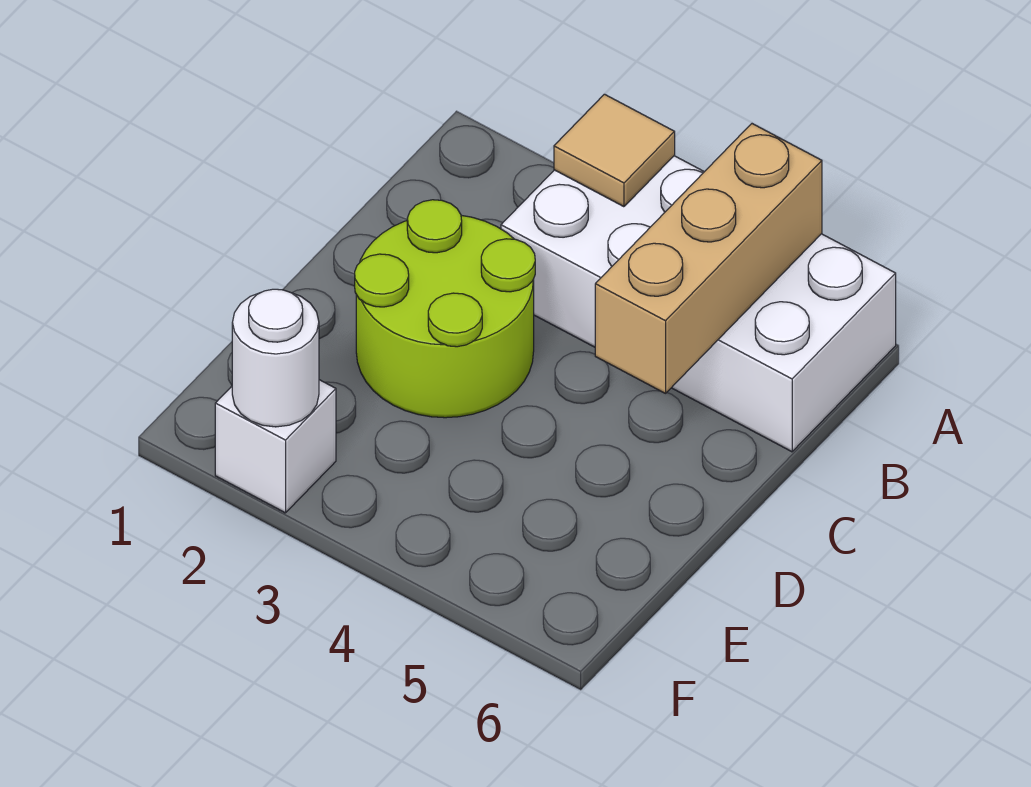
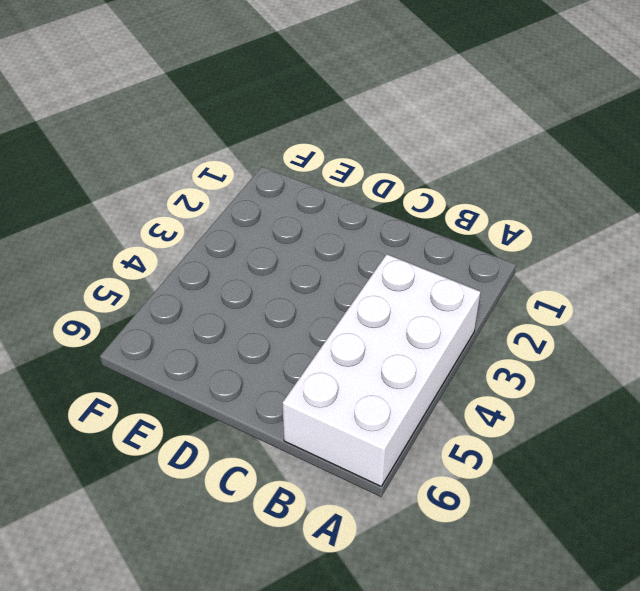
none -> lime 2x2 round brick [355,200,535,418]
none -> white 1x1 brick [215,380,336,513]

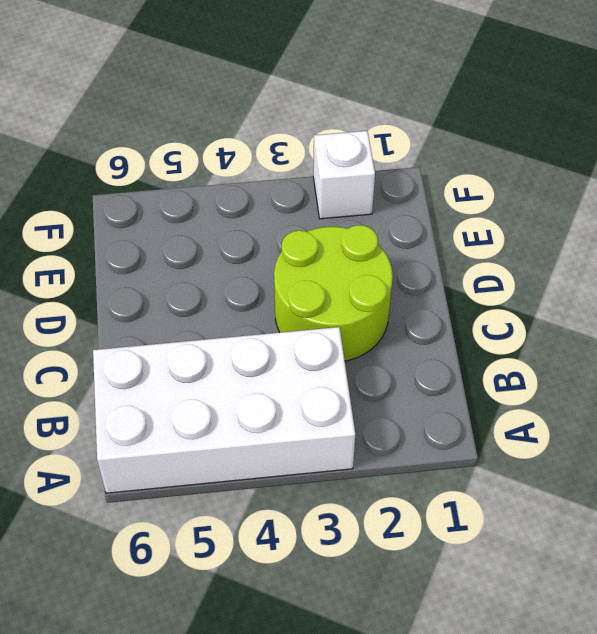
none -> tan 1x1 tile [554,94,675,207]
none -> tan 1x3 brick [595,124,822,393]

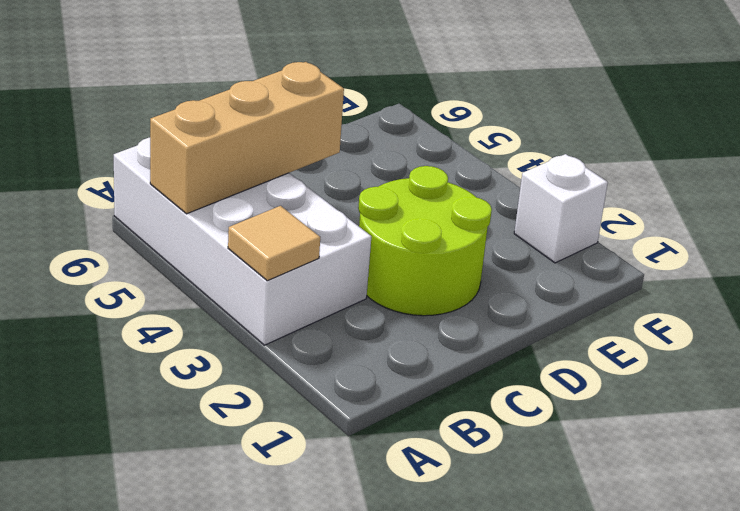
none -> white 1x1 round brick [232,289,319,427]

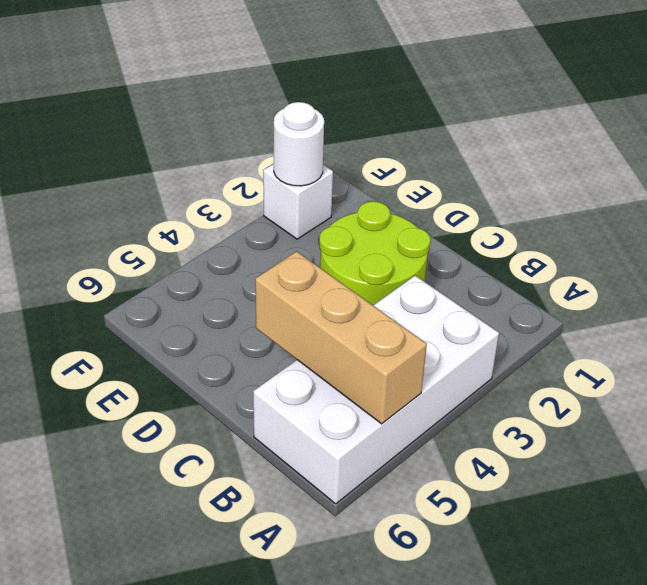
none -> tan 1x1 tile [554,94,675,207]

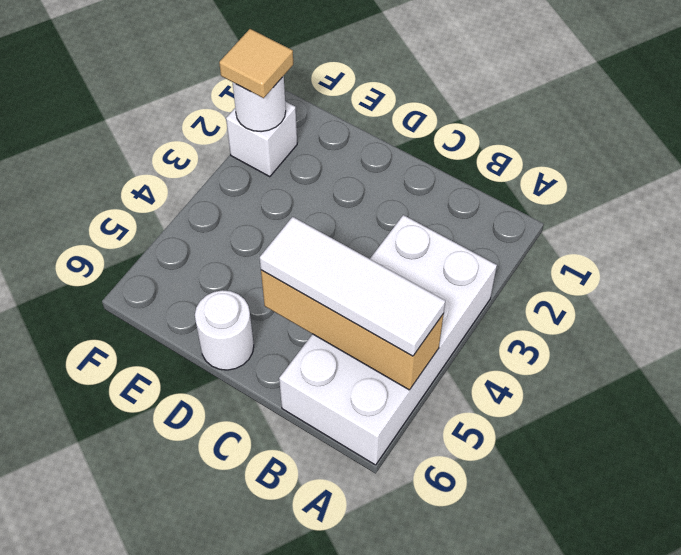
white 1x3 tile [260,217,445,356] -> none
white 1x1 round brick [195,290,254,370] -> none
tan 1x1 tile [219,29,293,98] -> tan 1x1 tile moved to [554,94,675,207]
none -> lime 2x2 round brick [355,200,535,418]

